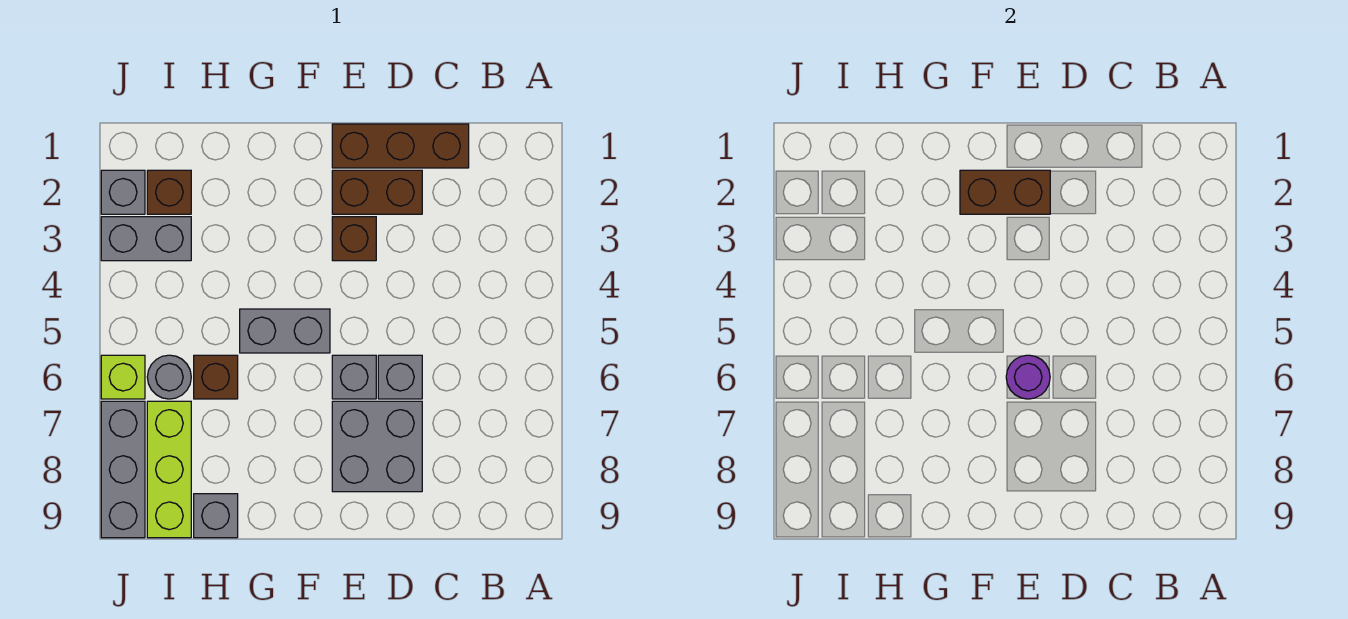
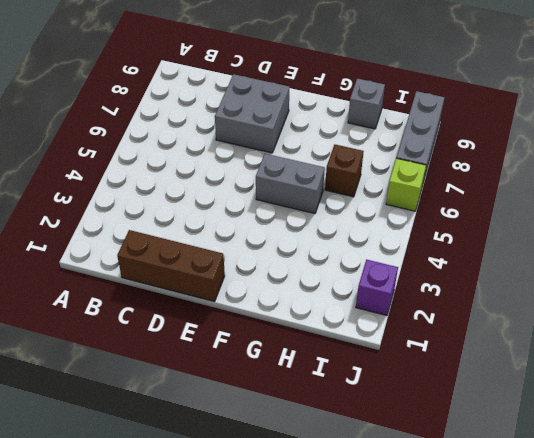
purple 1x1 brick [356,260,398,315] -> grey 1x1 brick [101,170,145,214]
none -> brown 1x2 brick [332,170,422,214]
none -> grey 1x1 brick [378,355,422,399]
none -> brown 1x1 brick [332,217,376,261]

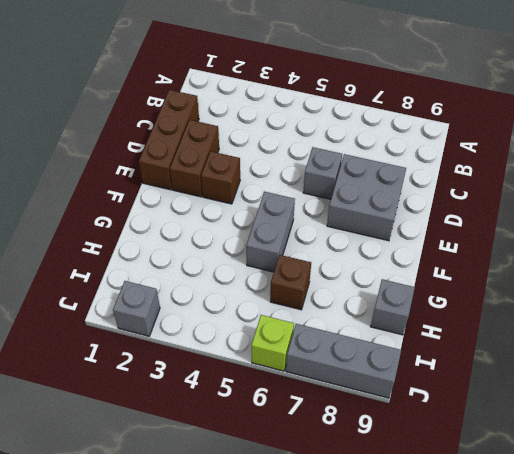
none -> grey 1x1 brick [332,355,376,399]
none -> brown 1x1 brick [147,170,191,214]
none -> grey 1x2 brick [101,217,191,261]

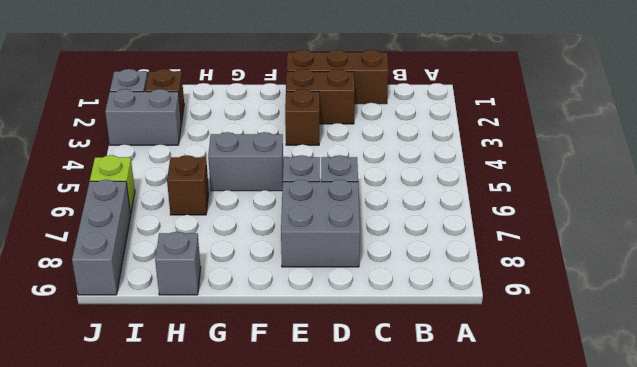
none -> grey 1x1 round brick [147,355,191,399]
none -> lime 1x3 brick [147,401,191,538]
none -> brown 1x2 brick [960,170,1050,214]

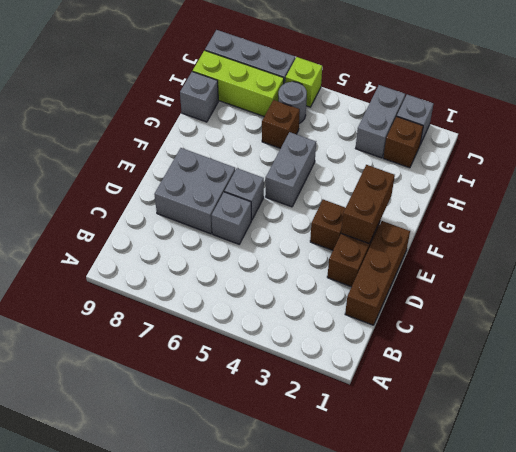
none -> purple 1x1 round brick [1006,355,1050,399]

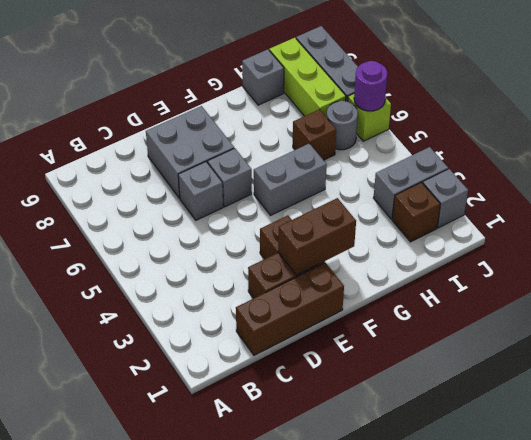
purple 1x1 round brick [354,61,387,111] -> purple 1x1 round brick moved to [1006,355,1050,399]

